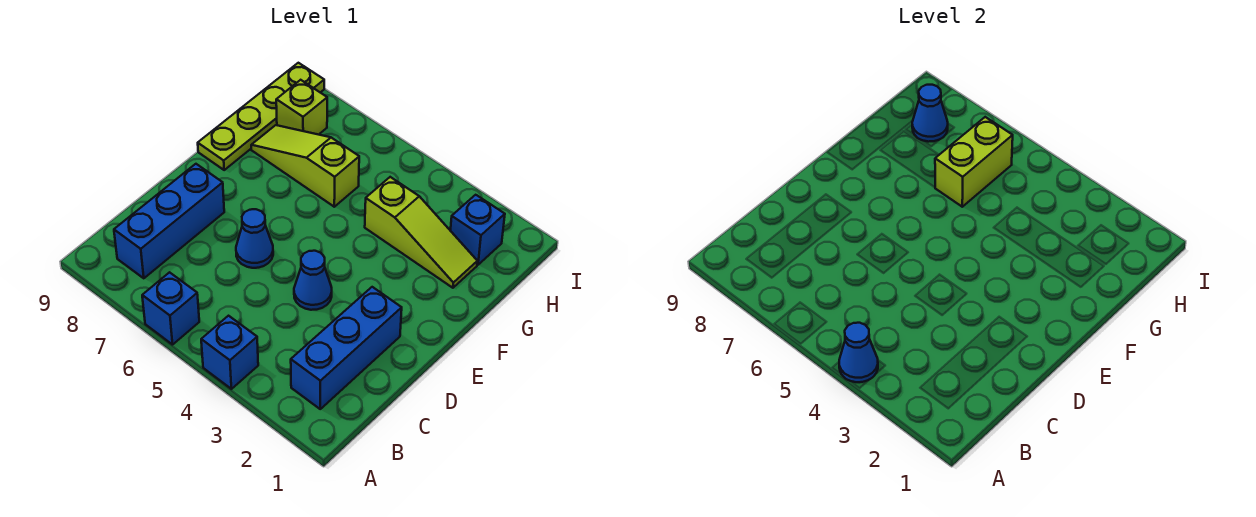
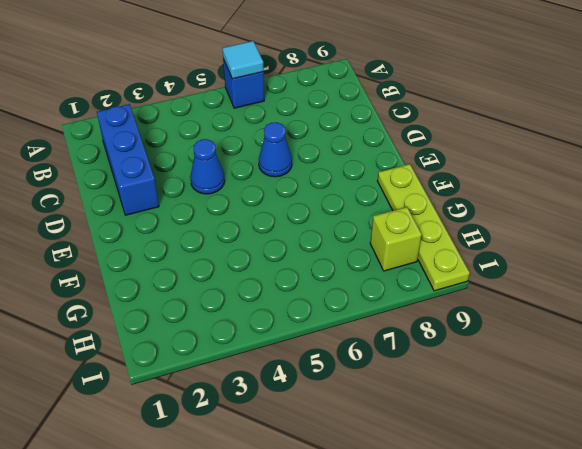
cyan 1x1 tile [223,41,264,79] -> none
none -> blue 1x1 brick [201,316,258,389]
none -> blue 1x3 brick [114,164,224,278]
none -> lime 1x3 slope [365,177,477,288]

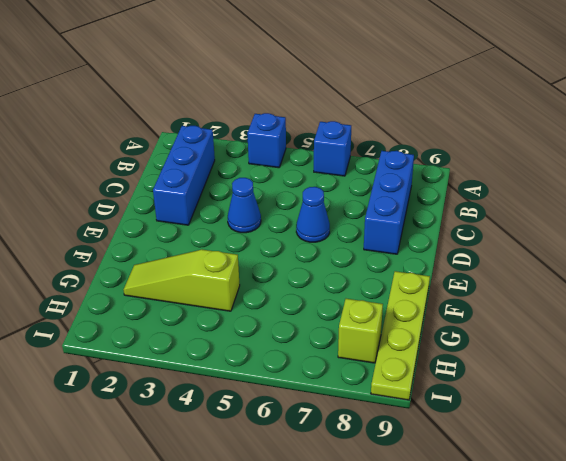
none -> lime 1x3 slope [251,125,359,207]
none -> blue 1x1 brick [450,195,505,265]
none -> blue 1x1 cone [839,323,878,382]

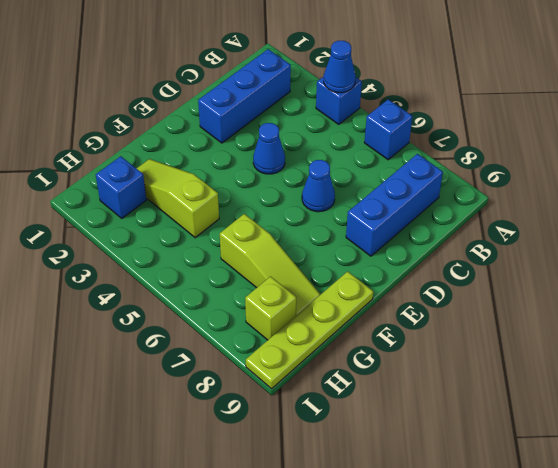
none -> lime 1x2 brick [935,117,1013,207]
none -> blue 1x1 cone [912,85,948,142]

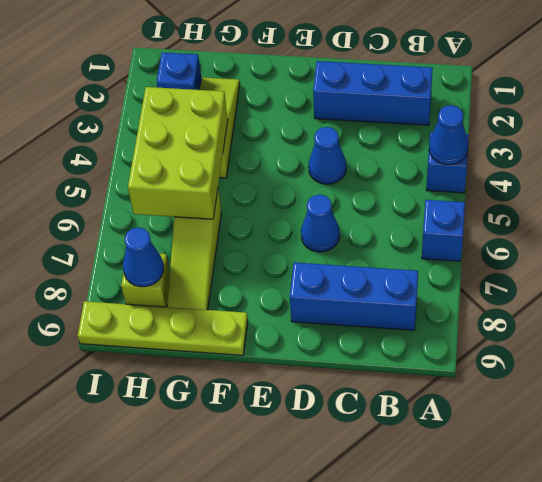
lime 2x3 brick [128,87,228,219] -> lime 1x2 brick [935,117,1013,207]

